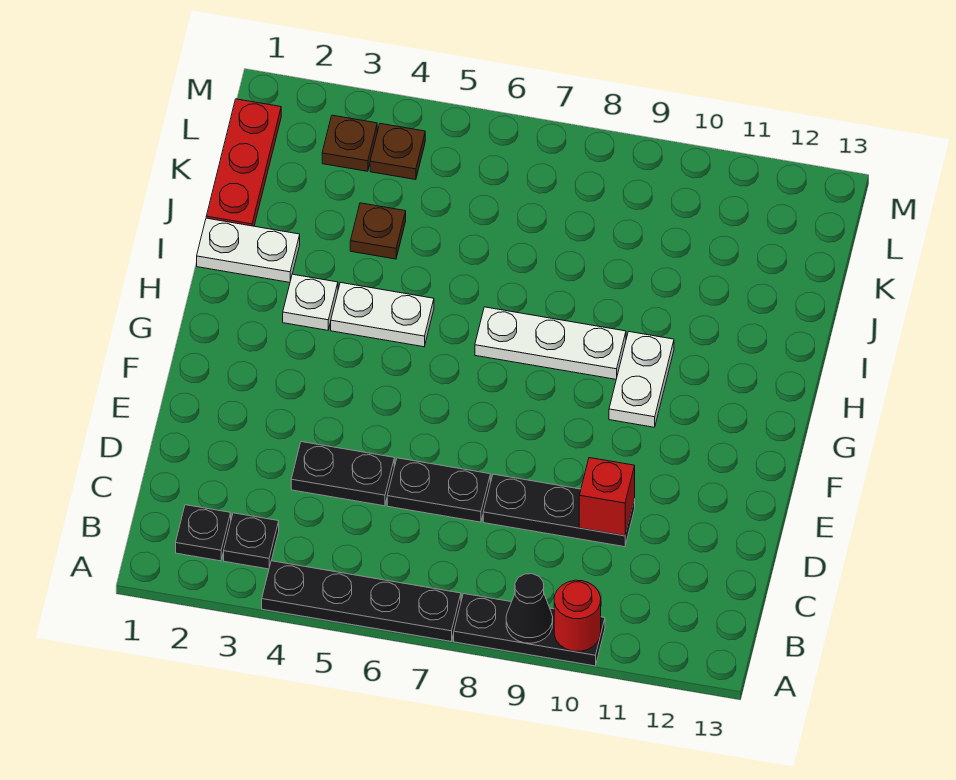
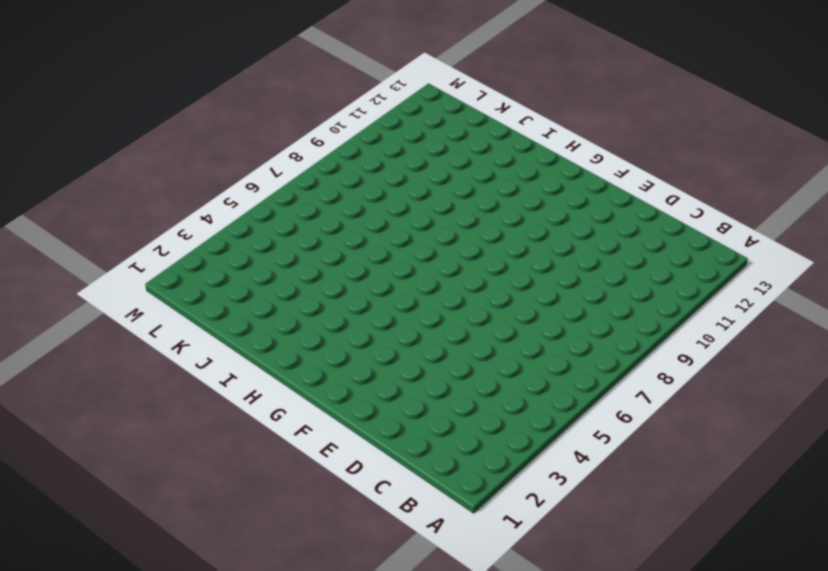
none -> black 1x4 plate [262,561,461,641]
none -> black 1x3 plate [454,594,605,666]
none -> black 1x1 plate [176,505,231,561]

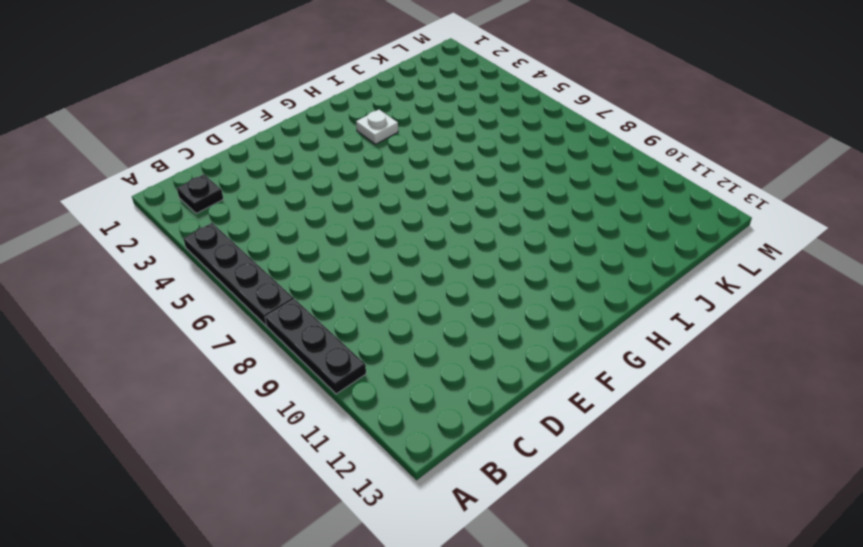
none -> black 1x1 plate [224,513,279,569]
none -> black 1x2 plate [291,442,394,506]
none -> black 1x2 plate [387,458,490,522]

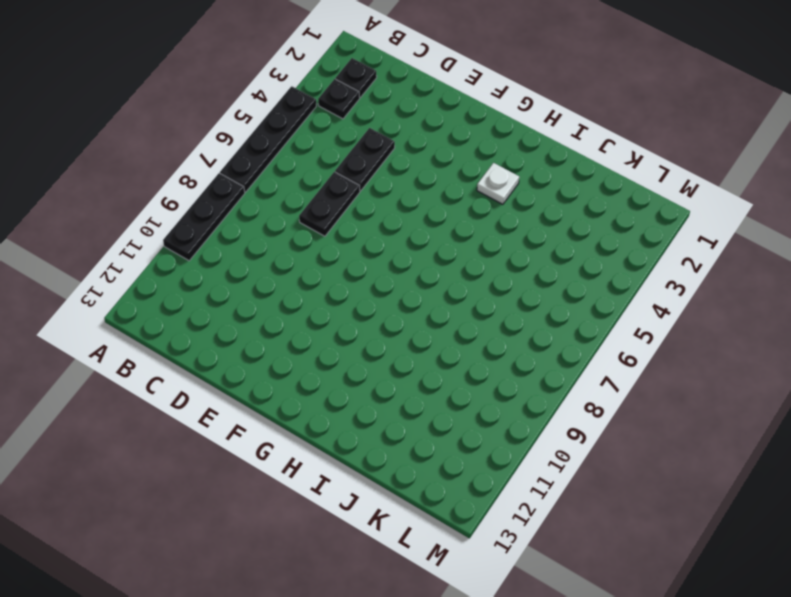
none -> black 1x3 plate [483,474,635,547]
none -> white 1x2 plate [609,332,674,427]
none -> white 1x2 plate [331,282,434,347]

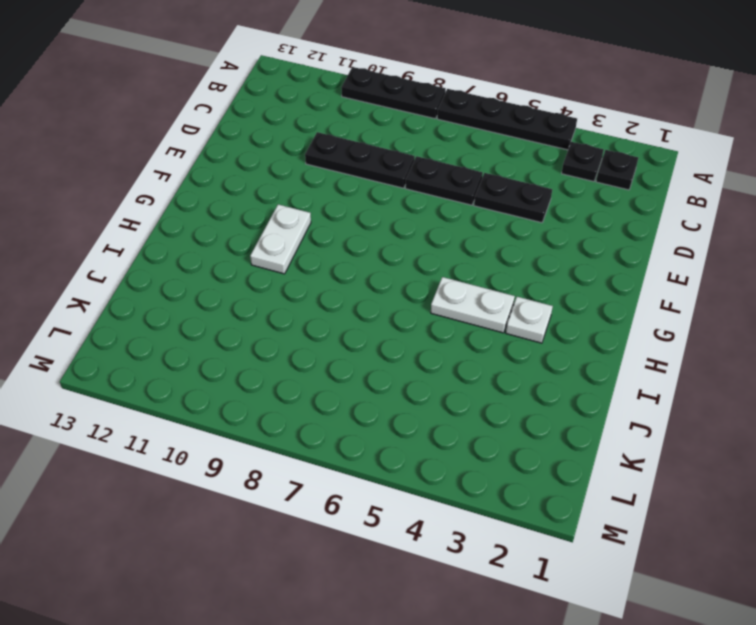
none -> white 1x3 plate [475,307,626,379]
none -> white 1x2 plate [197,218,300,282]
none -> red 1x3 plate [206,99,281,226]

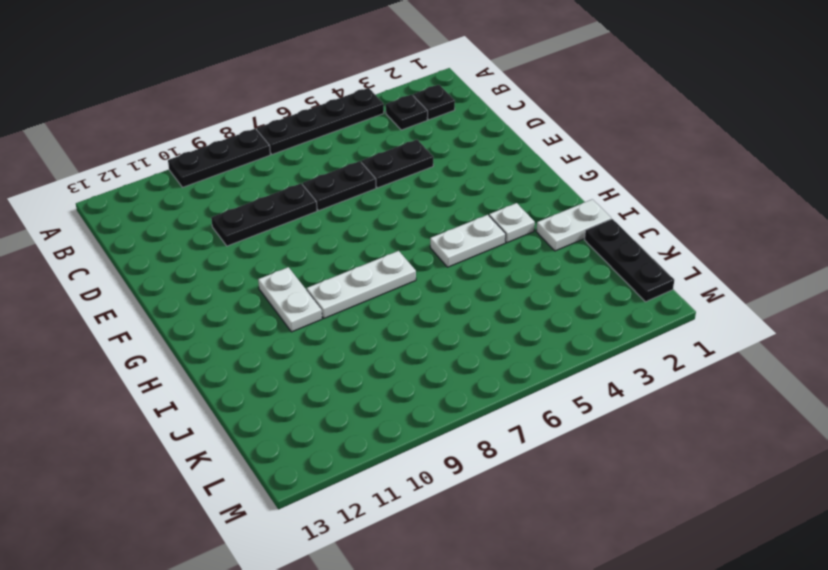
black 1x3 plate [584,219,674,302] -> red 1x3 plate [206,99,281,226]
none -> brown 1x1 plate [350,203,406,259]
none -> brown 1x1 plate [322,115,377,171]
none -> brown 1x1 plate [370,124,425,180]

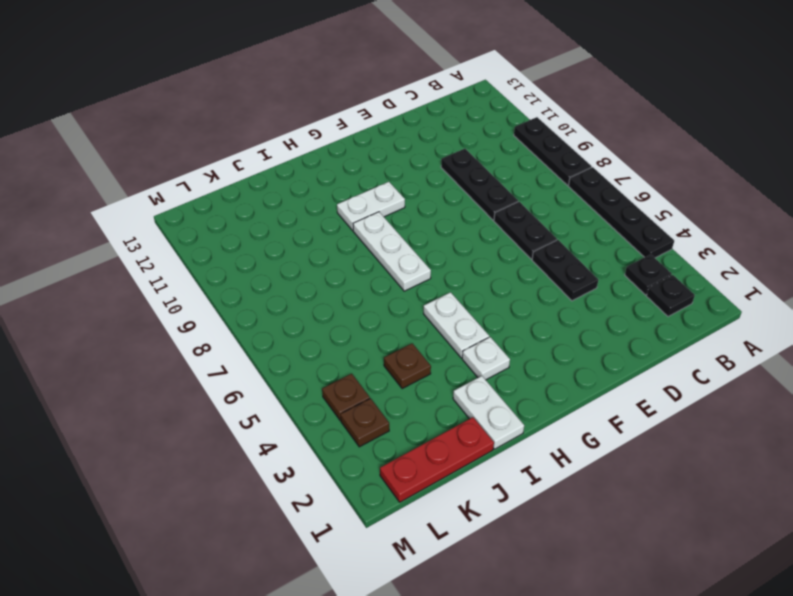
none -> black 1x1 cone [506,574,553,643]
none -> red 1x1 round brick [554,580,601,651]
none -> red 1x1 brick [579,458,635,536]

